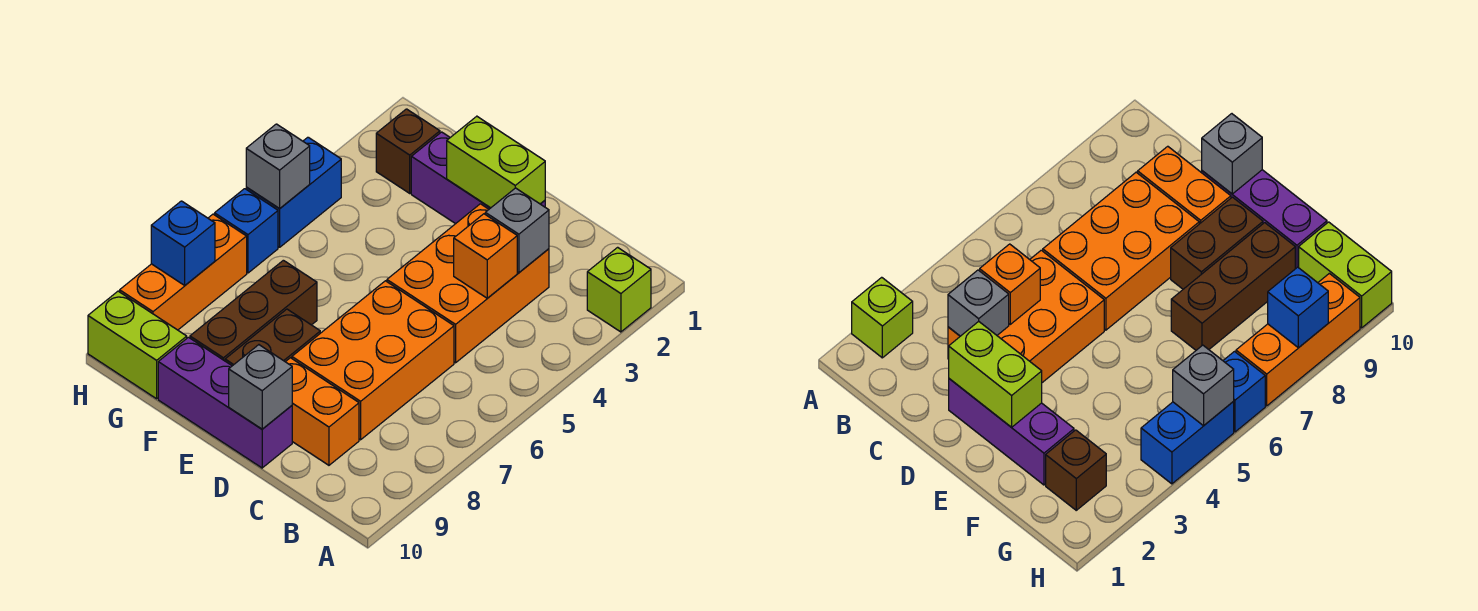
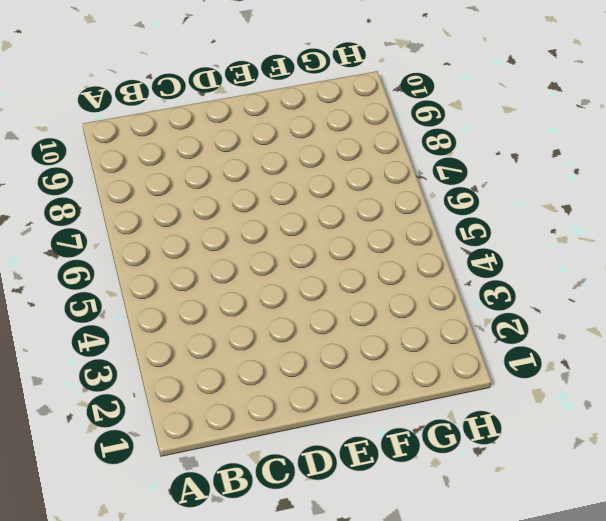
none -> lime 1x1 brick [587,247,651,332]
none -> orange 2x3 brick [387,204,549,363]
none -> orange 2x3 brick [292,281,454,440]

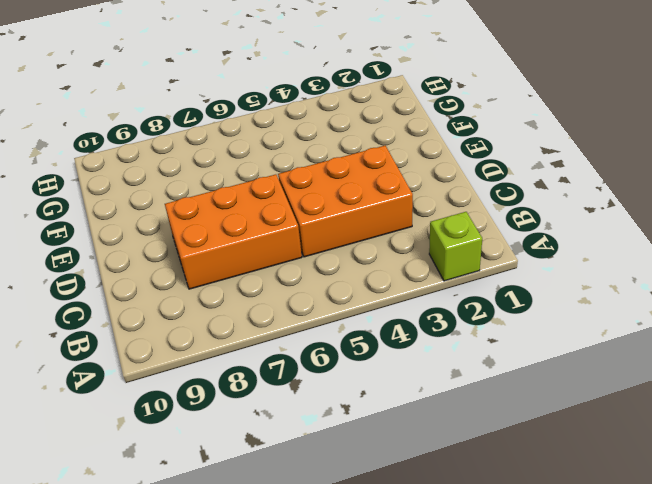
none -> orange 1x2 brick [286,358,359,465]
none -> purple 1x3 brick [411,132,545,224]
none -> purple 1x3 brick [158,337,292,468]

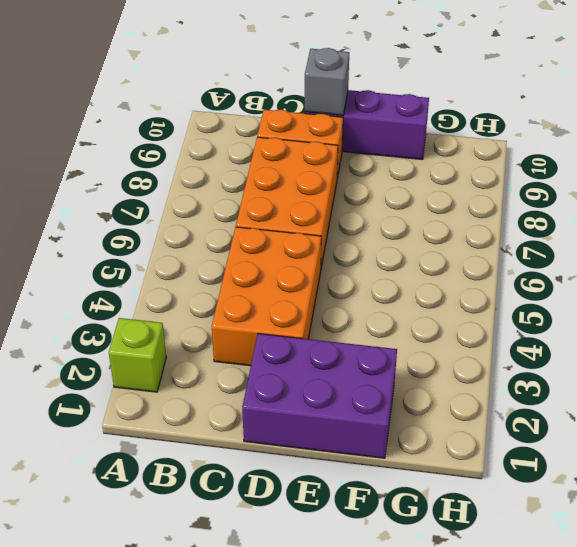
purple 2x3 brick [242,334,397,458] -> purple 1x3 brick [411,132,545,224]
none -> brown 1x2 brick [225,309,320,366]
none -> brown 1x3 brick [190,260,317,361]
none -> brown 1x1 brick [376,109,440,193]

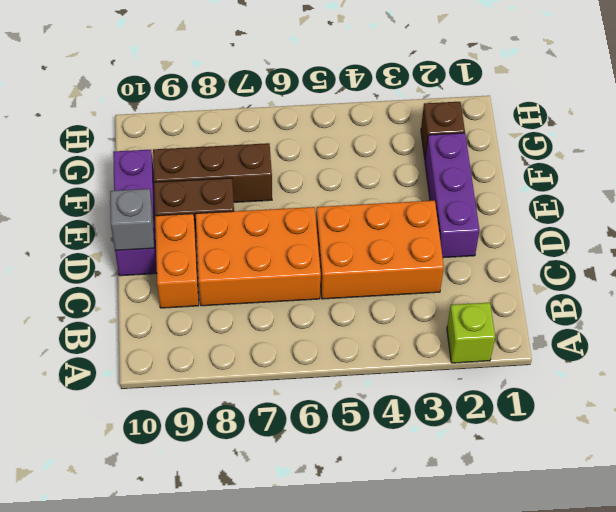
none -> lime 1x2 brick [88,291,187,399]
none -> blue 1x2 brick [246,137,341,247]
none -> blue 1x1 brick [215,189,278,273]

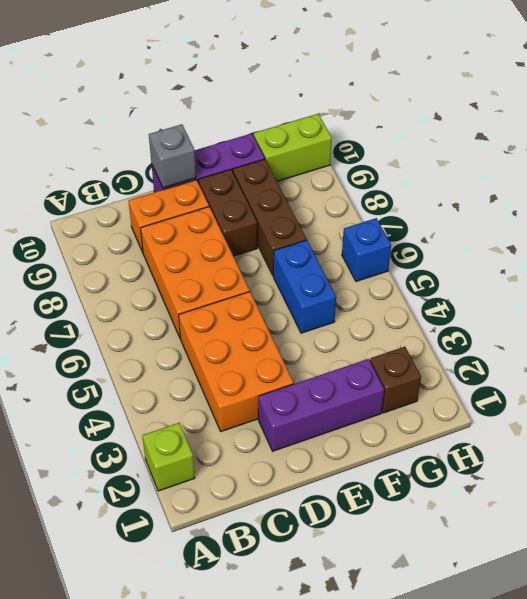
blue 1x2 brick [273,240,336,333] -> blue 1x2 brick moved to [246,137,341,247]
none -> orange 1x3 brick [120,214,247,330]
none -> grey 1x1 brick [485,188,549,273]
none -> orange 1x1 brick [454,214,517,298]

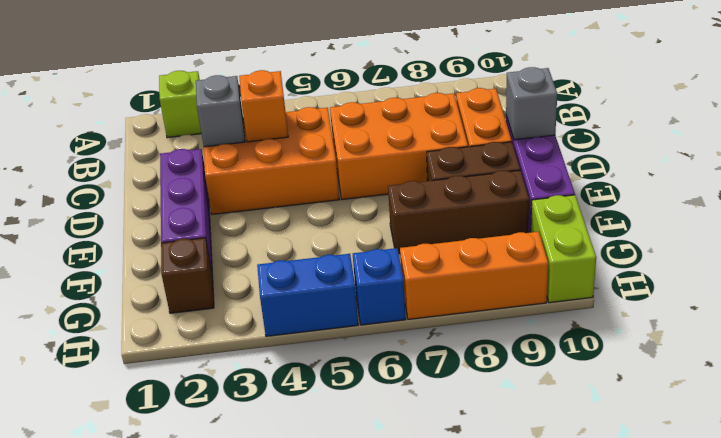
none -> lime 1x2 brick [447,116,545,208]
none -> grey 1x1 brick [246,124,310,209]
none -> blue 1x1 brick [151,201,215,285]

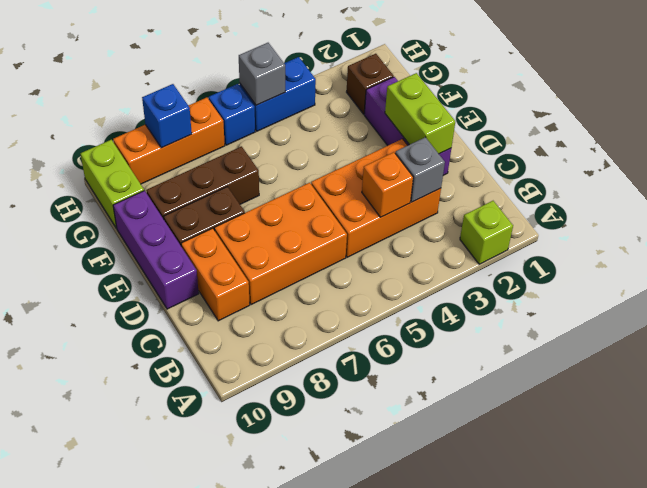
none -> grey 1x1 brick [229,345,292,429]

